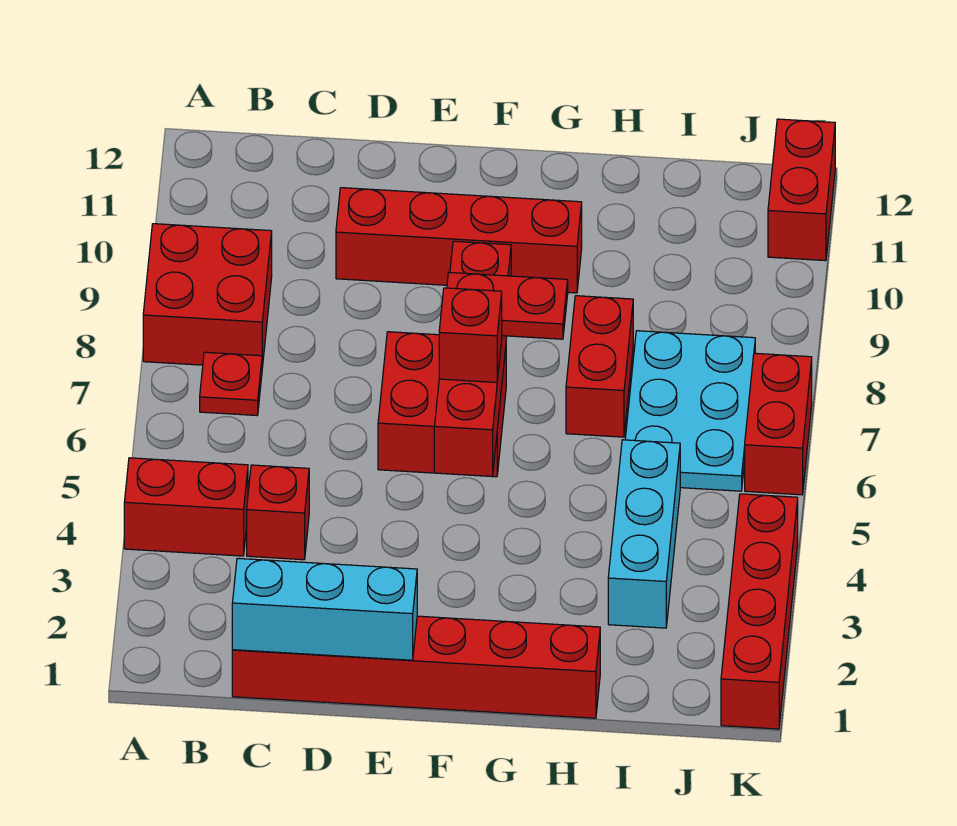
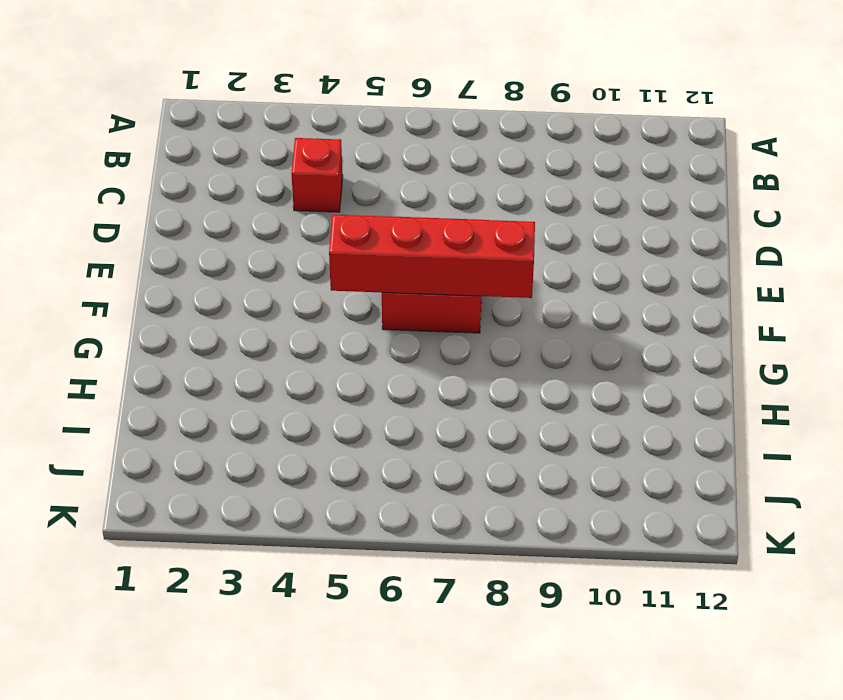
none -> red 1x2 brick [124,458,248,556]
none -> red 2x2 brick [143,224,272,368]
none -> red 1x1 plate [200,352,262,415]

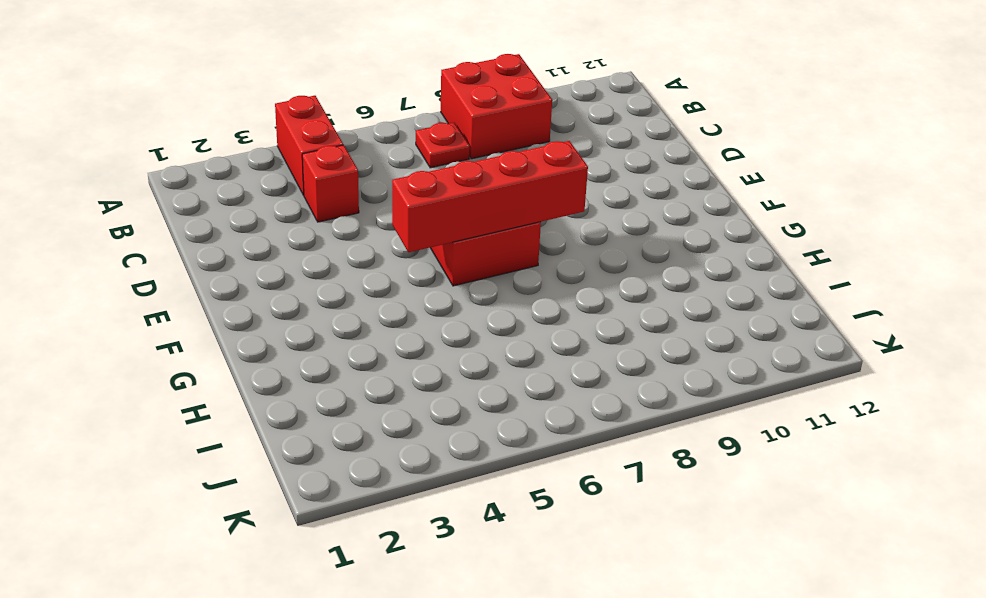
none -> red 1x6 brick [232,616,600,718]
none -> red 1x4 brick [336,188,582,293]
none -> red 1x2 brick [566,296,633,437]

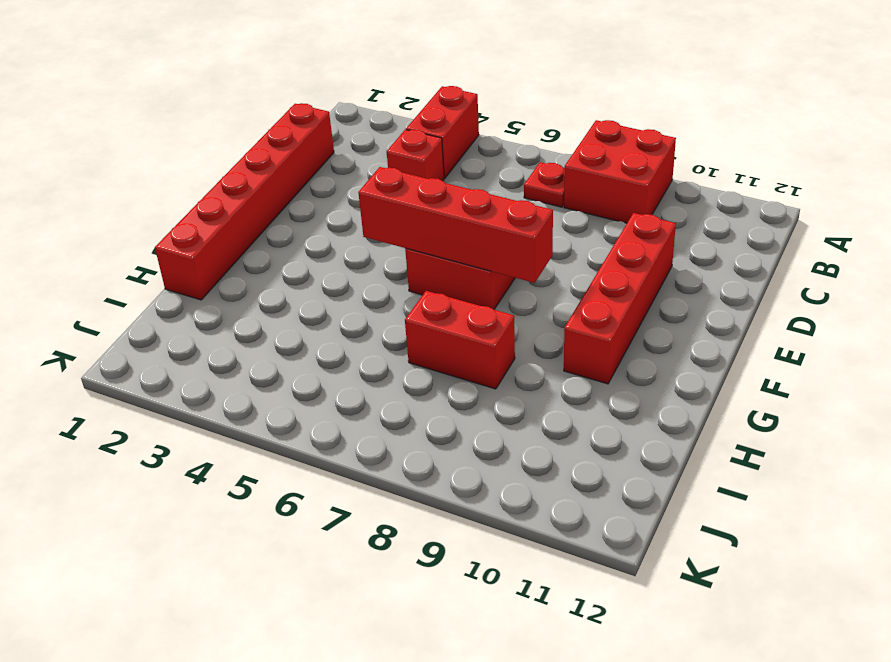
none -> cyan 1x3 brick [608,440,680,628]
none -> cyan 2x3 plate [625,331,755,491]
none -> red 1x4 brick [721,494,798,729]

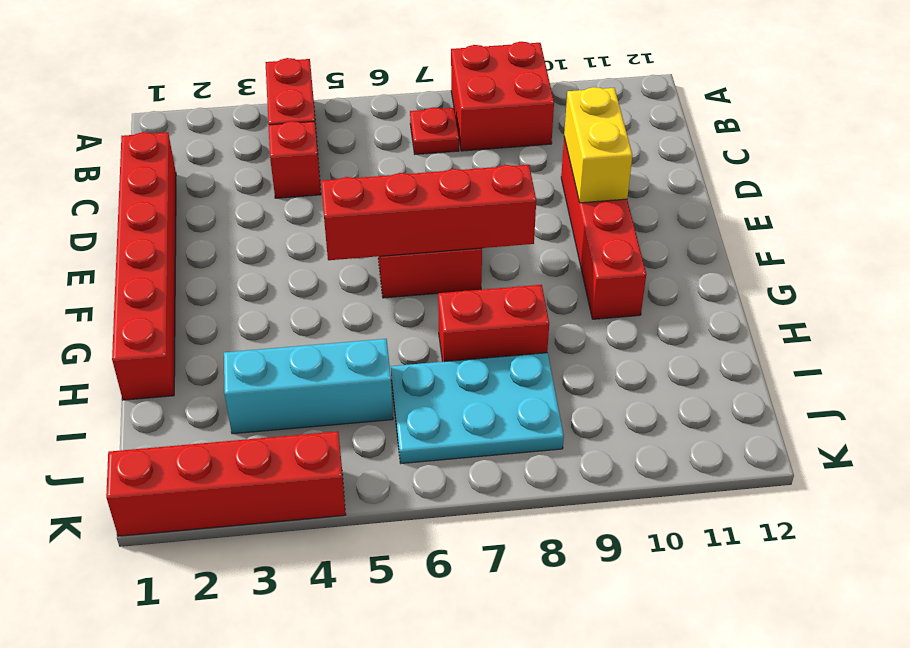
yellow 1x2 brick [564,87,632,203] -> none
none -> red 1x2 brick [745,353,812,495]
none -> red 1x2 brick [768,119,835,261]
none -> cyan 1x3 brick [232,558,417,660]

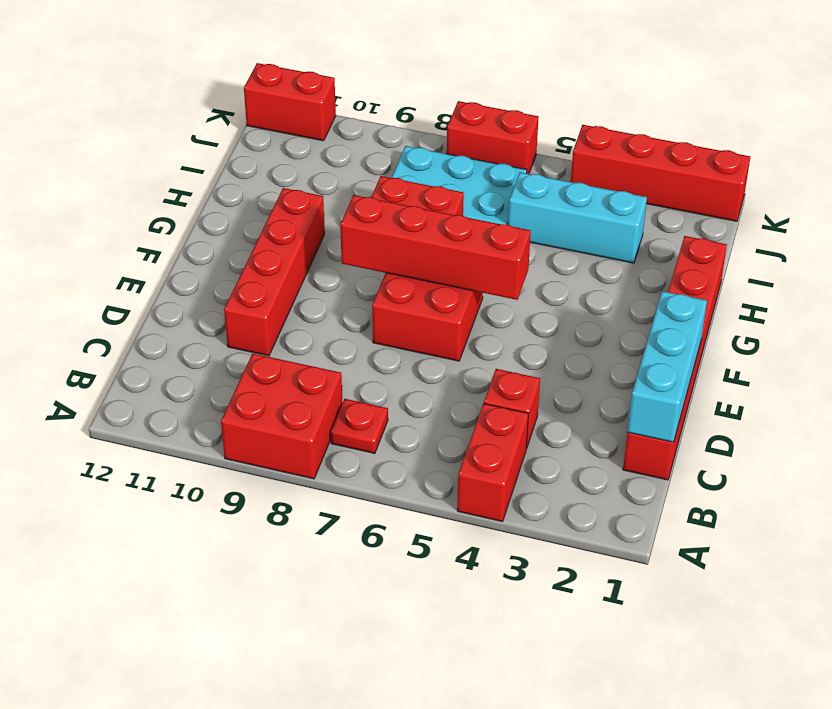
none -> red 1x1 brick [439,288,502,382]
none -> red 1x2 plate [447,272,568,339]

